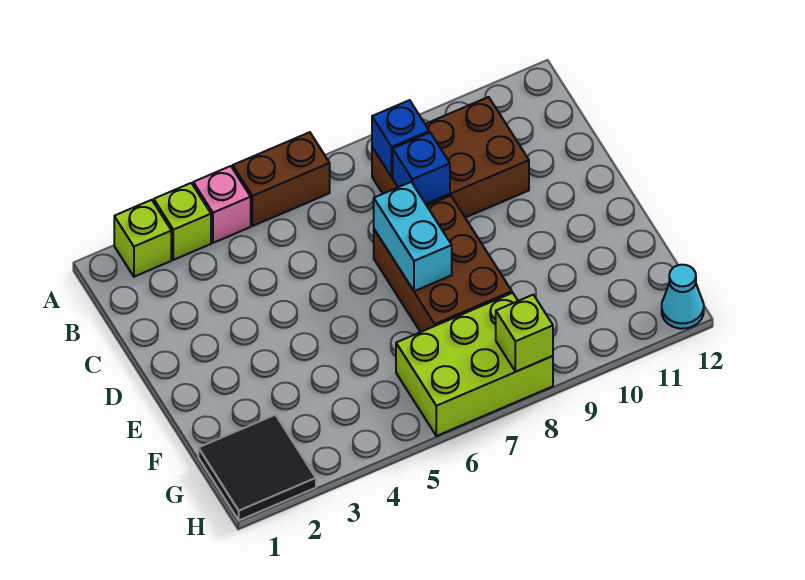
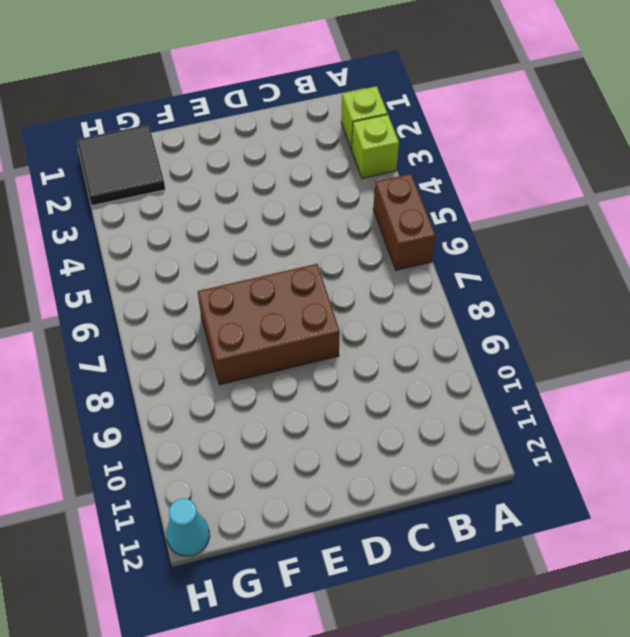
none -> pink 1x1 brick [193,166,251,243]
none -> brown 2x3 brick [372,97,529,218]
none -> lime 2x3 brick [396,293,553,436]

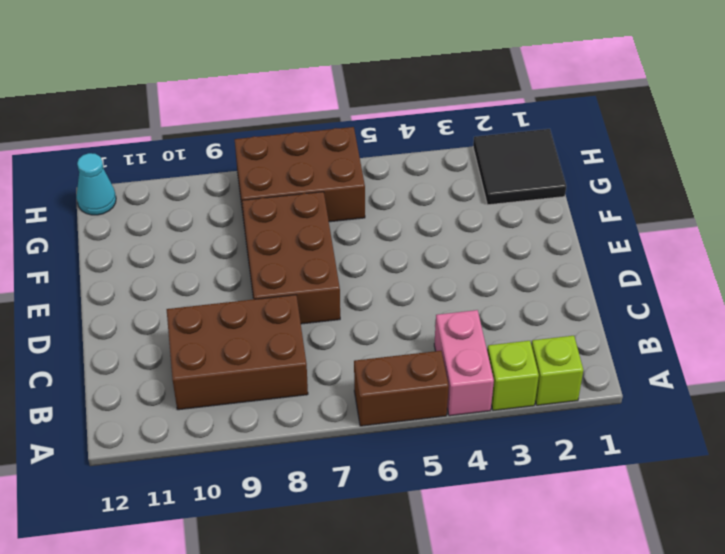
pink 1x2 brick [434,310,494,416] -> pink 1x1 brick [193,166,251,243]
brown 2x3 brick [235,127,365,222] -> lime 2x3 brick [396,293,553,436]
none -> blue 1x1 brick [372,100,429,177]
none -> blue 1x1 brick [393,133,450,204]
none -> cyan 1x2 brick [374,182,452,291]

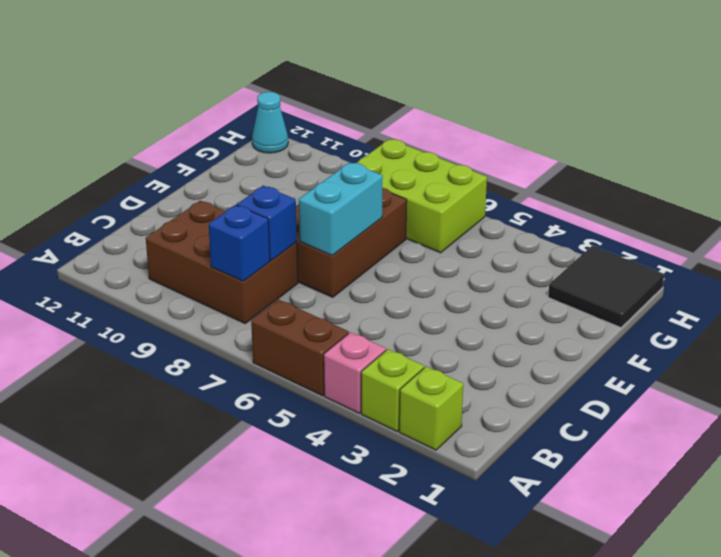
none -> lime 1x1 brick [496,295,553,372]

